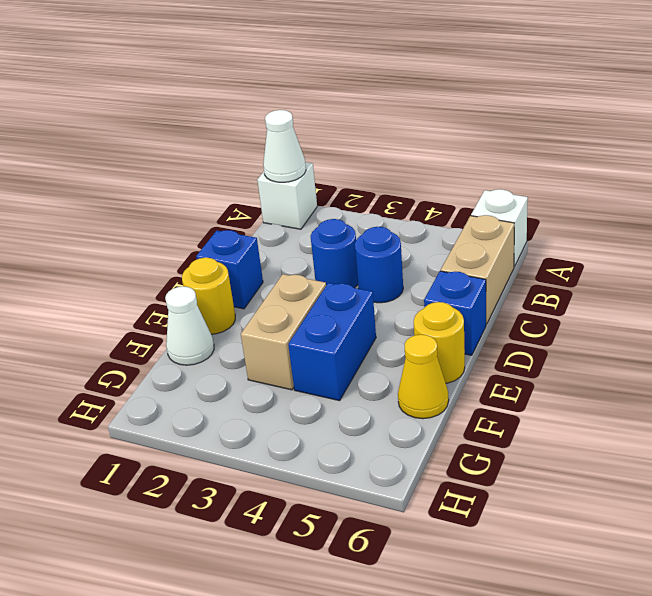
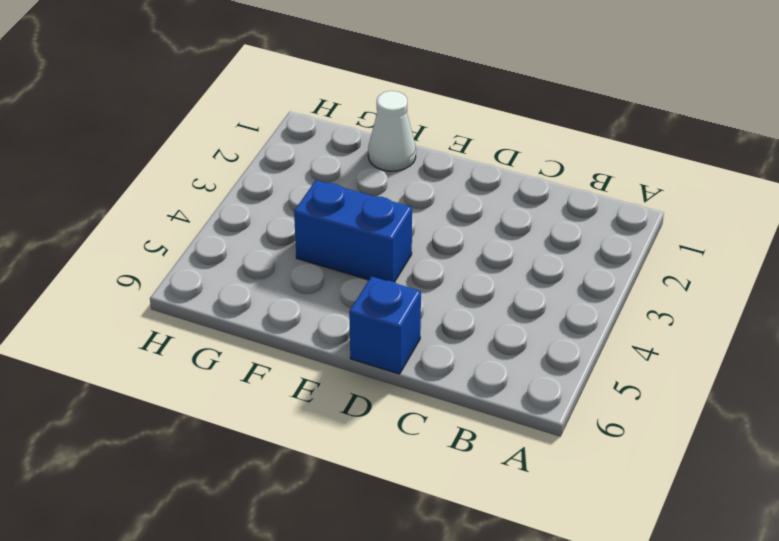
none -> white 1x1 brick [257,162,317,229]
none -> white 1x1 brick [471,189,528,267]
none -> tan 1x2 brick [441,215,514,324]

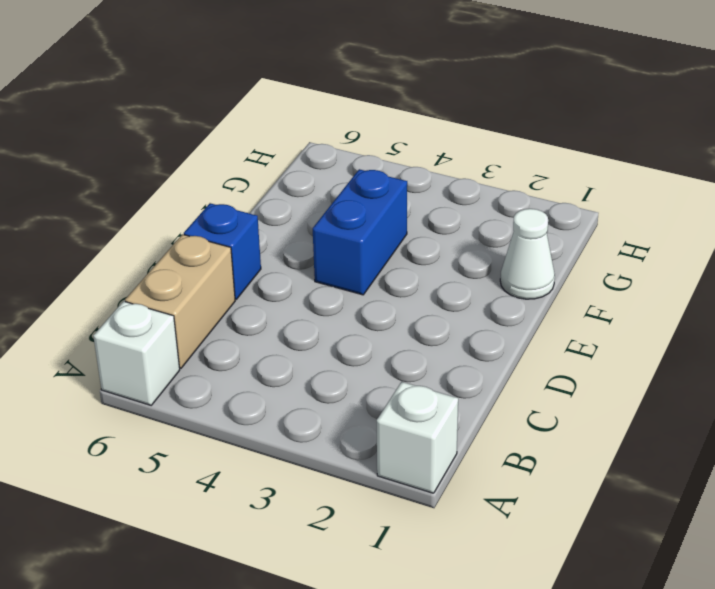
none -> blue 1x1 round brick [311,219,358,288]
none -> blue 1x1 round brick [355,227,403,303]
none -> blue 1x1 brick [196,230,263,309]

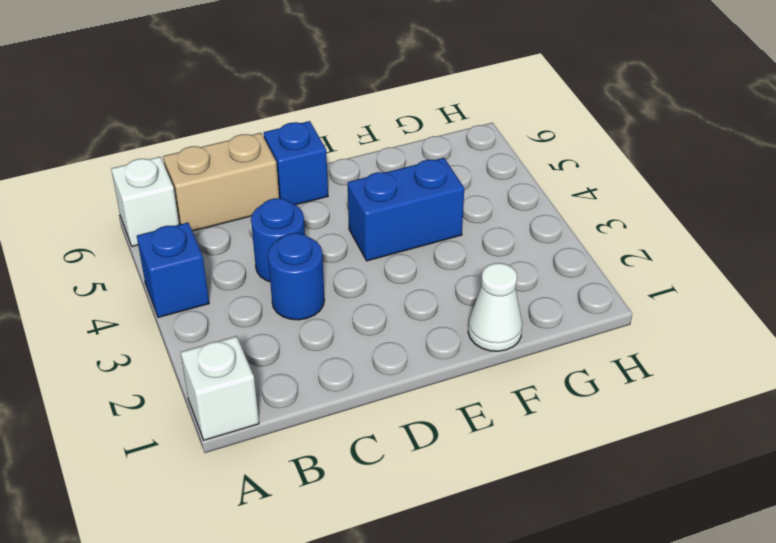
blue 1x1 brick [137,223,209,318] -> blue 1x1 brick moved to [196,230,263,309]
none -> yellow 1x1 round brick [182,258,235,334]
none -> tan 1x2 brick [241,274,326,390]
none -> yellow 1x1 round brick [414,302,465,383]

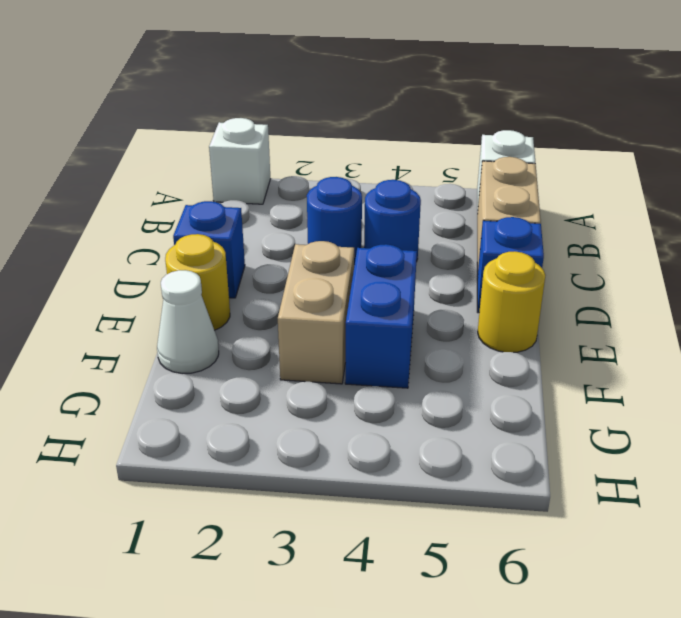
none -> yellow 1x1 cone [398,335,449,419]
none -> white 1x1 cone [263,110,306,182]

